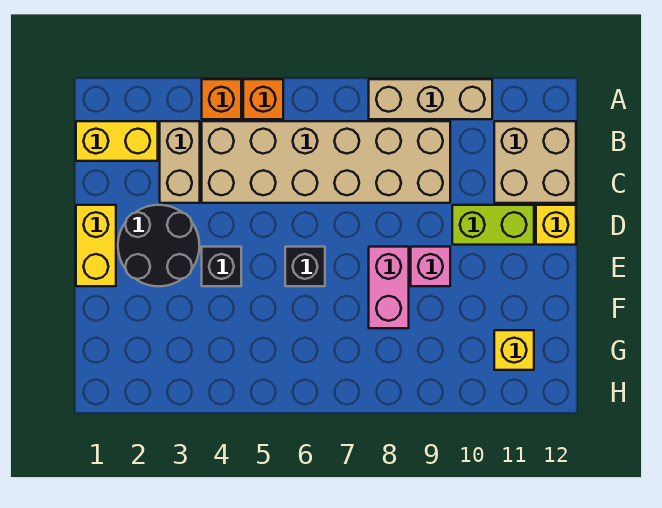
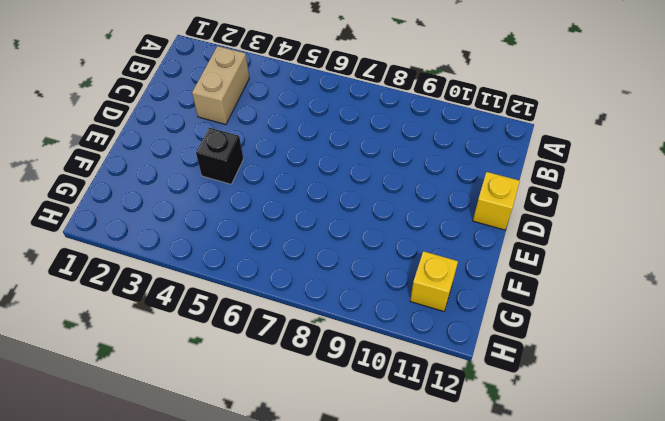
none -> orange 1x1 brick [202,79,241,119]
none -> orange 1x1 brick [243,79,283,119]
none -> tan 1x3 brick [369,79,492,119]

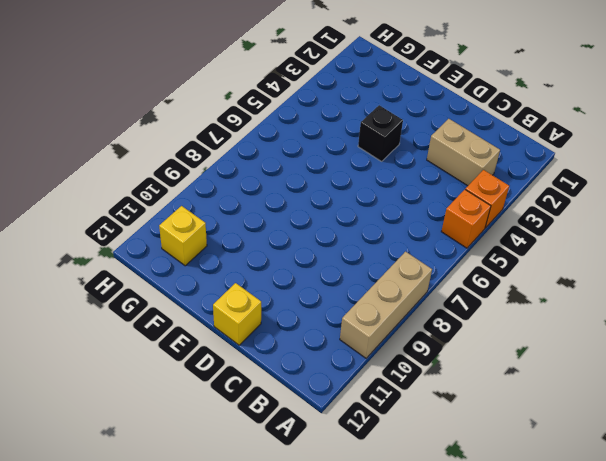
none -> yellow 1x2 brick [76,121,158,161]
none -> tan 2x6 brick [202,121,450,203]
none -> tan 2x2 brick [494,121,576,203]

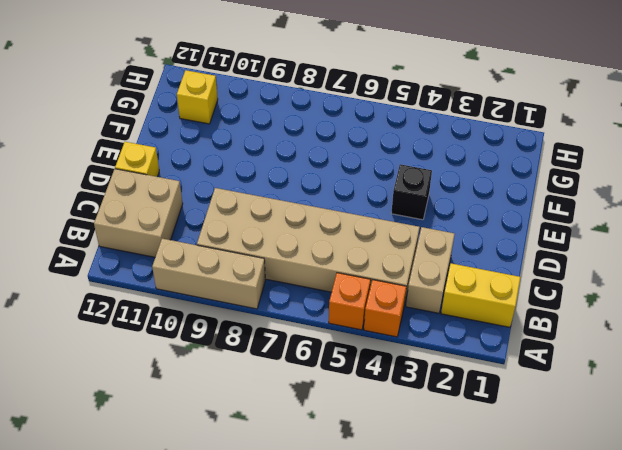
none -> yellow 1x2 brick [76,205,116,286]
none -> black 2x2 round brick [118,205,200,286]
none -> lime 1x2 brick [452,205,534,245]

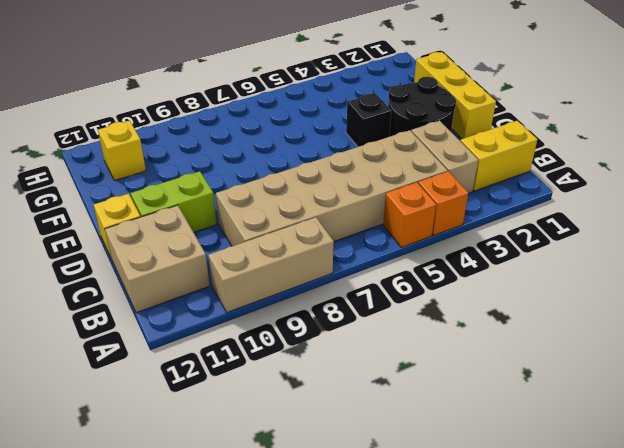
yellow 1x3 brick [414,52,496,139] -> yellow 1x2 brick [76,205,116,286]
none -> black 1x1 brick [285,247,325,286]
none -> pink 1x2 brick [369,247,409,328]
none -> pink 1x1 brick [411,247,450,286]

